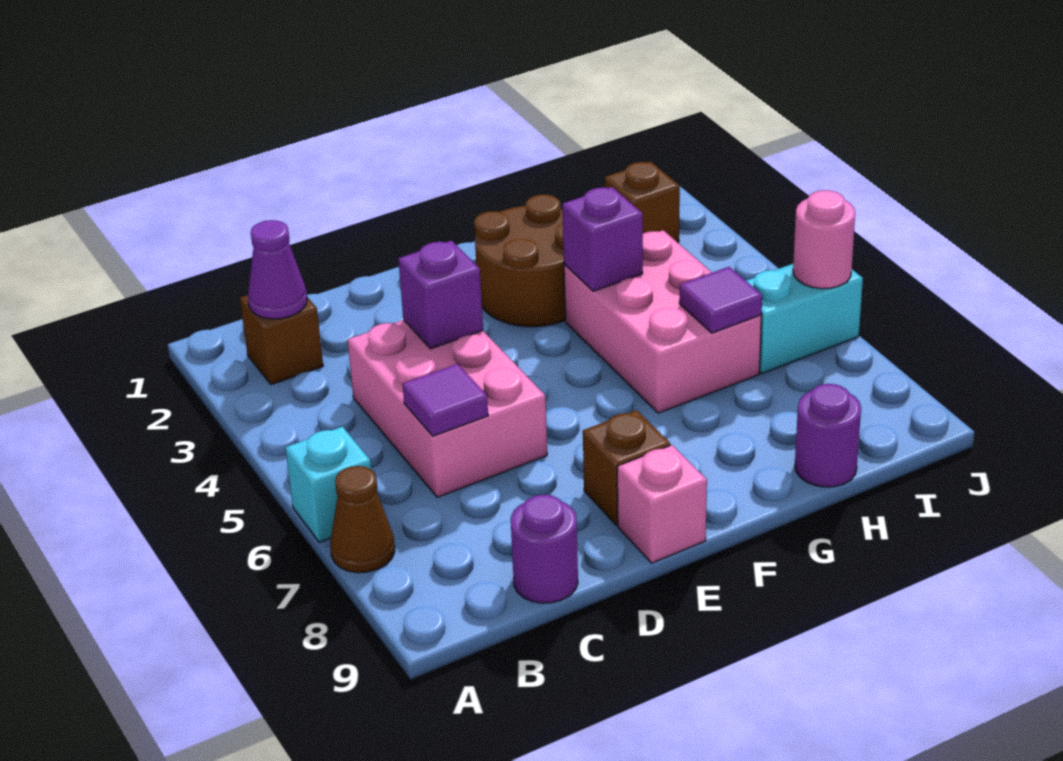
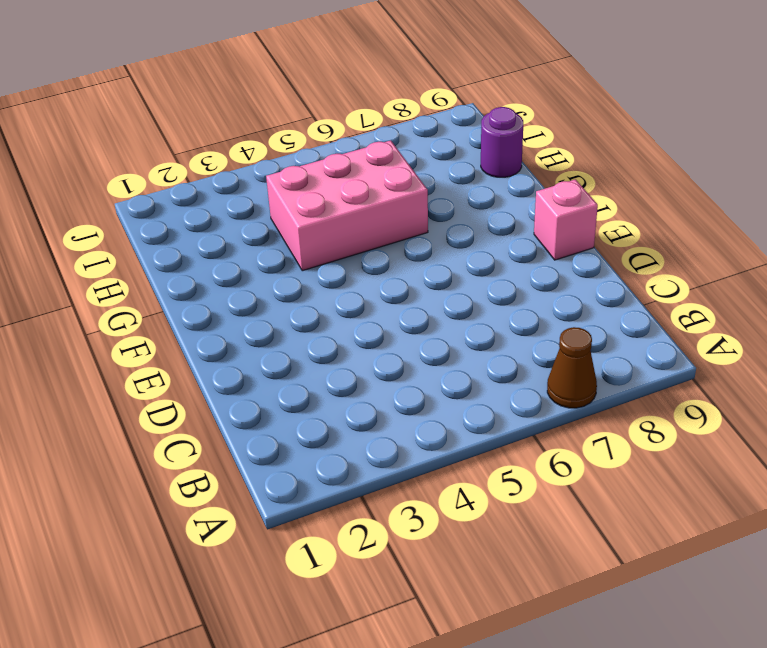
none -> cyan 1x1 brick [285,427,371,542]
none -> brown 1x1 brick [240,295,323,385]
none -> pink 2x3 brick [348,320,547,497]

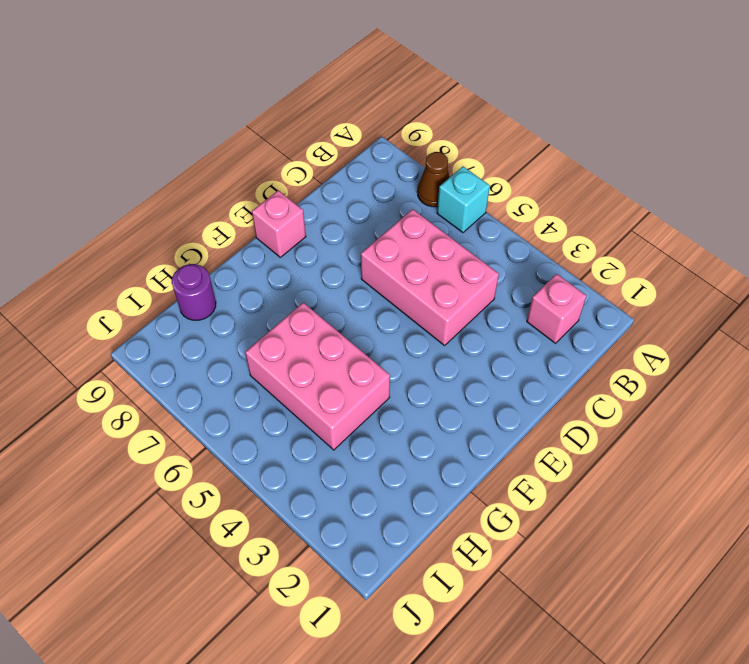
pink 1x1 brick [527,274,586,343] -> brown 1x1 brick [240,295,323,385]
none -> purple 1x1 round brick [511,495,578,603]
none -> brown 1x1 brick [583,410,670,525]
none -> brown 2x2 round brick [474,194,565,327]

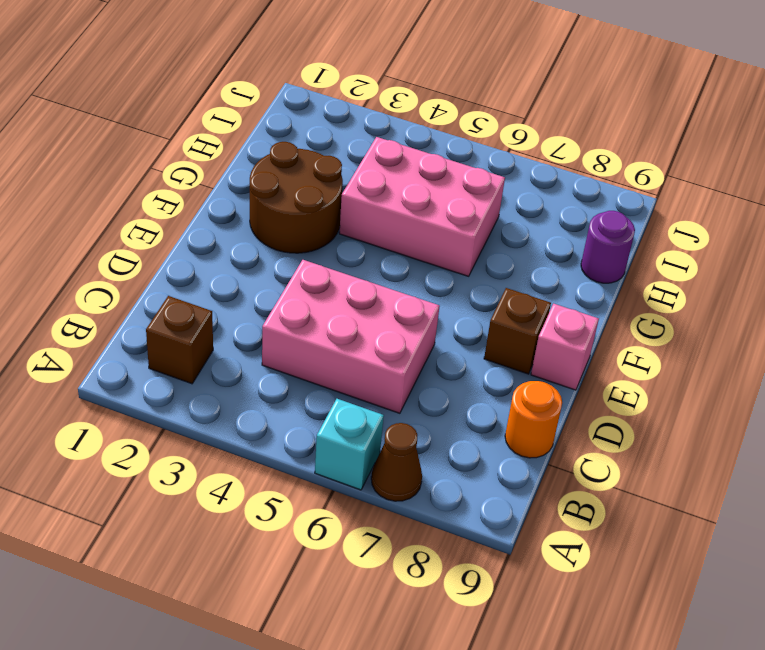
orange 1x1 round brick [505,381,562,458] -> purple 1x1 round brick [511,495,578,603]
none -> brown 1x1 brick [605,162,680,243]
none -> cyan 1x2 brick [746,264,863,373]
none -> purple 1x1 cone [248,220,307,319]

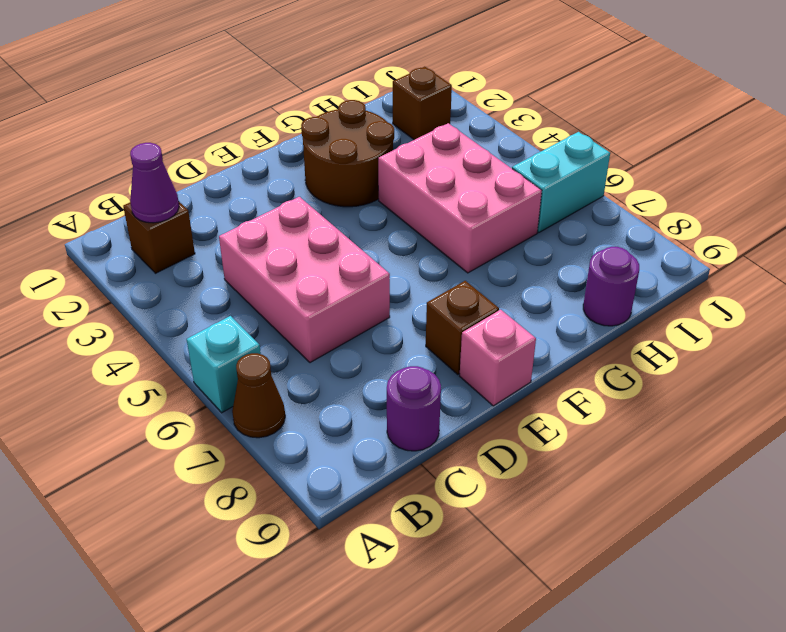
none -> purple 1x1 tile [403,364,488,436]
none -> purple 1x1 brick [398,241,483,349]
none -> purple 1x1 brick [562,187,643,291]

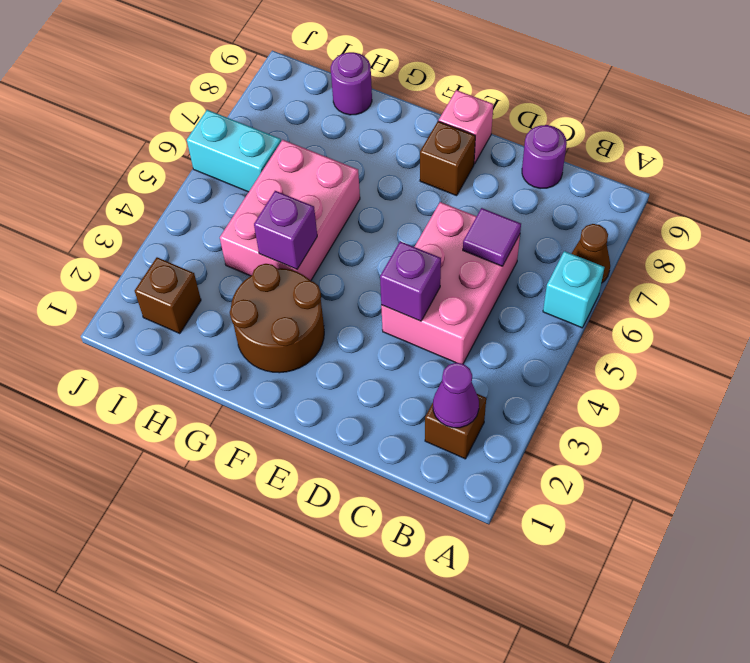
none -> purple 1x1 tile [679,267,762,333]
none -> pink 1x1 round brick [793,190,855,289]

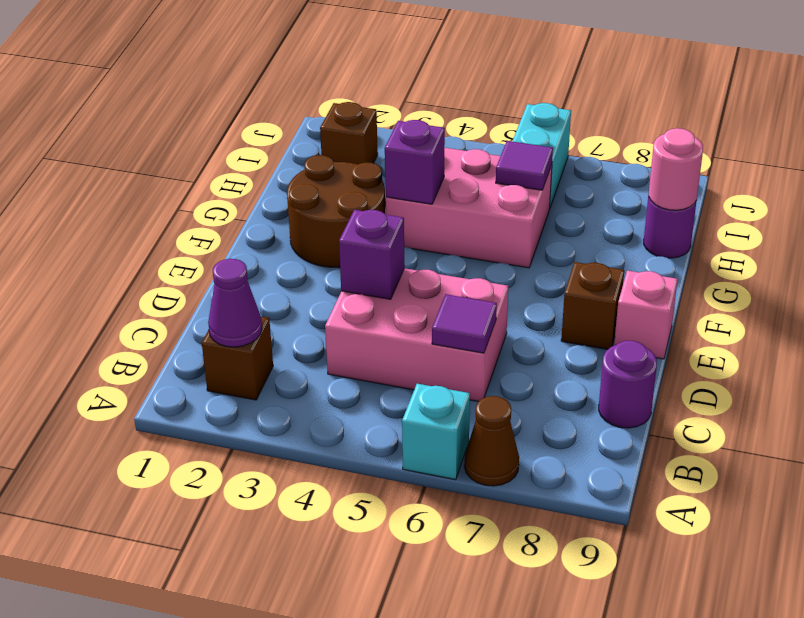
pink 1x1 round brick [649,128,703,210] -> pink 1x1 round brick moved to [793,190,855,289]

